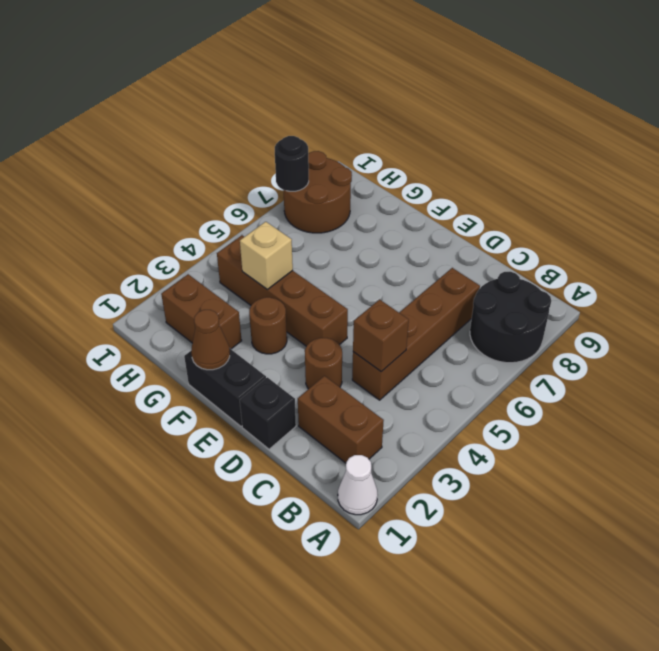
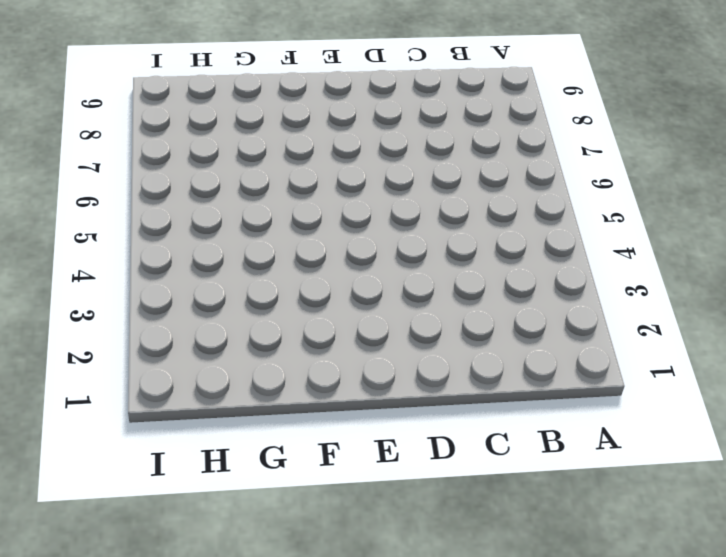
none -> white 1x1 cone [338,455,378,515]
none -> black 2x2 round brick [470,272,551,363]
none -> brown 1x2 brick [298,376,384,463]

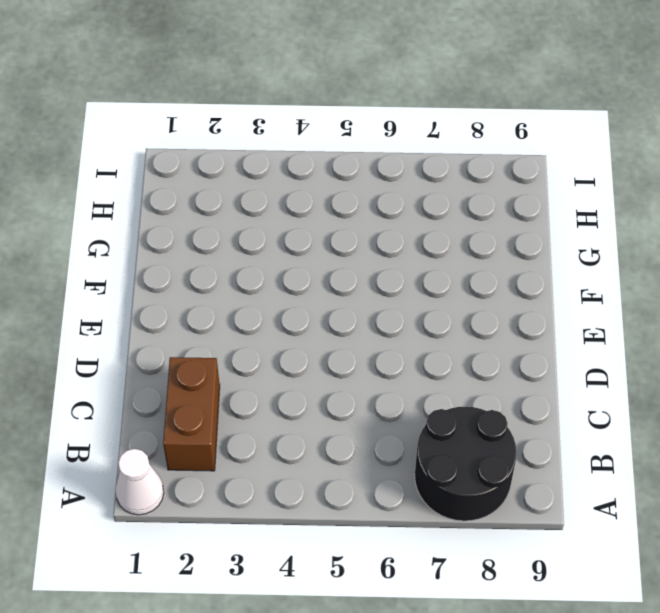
none -> brown 1x4 brick [352,268,480,400]
none -> black 1x1 brick [240,377,296,449]
none -> brown 1x1 round brick [305,338,342,389]

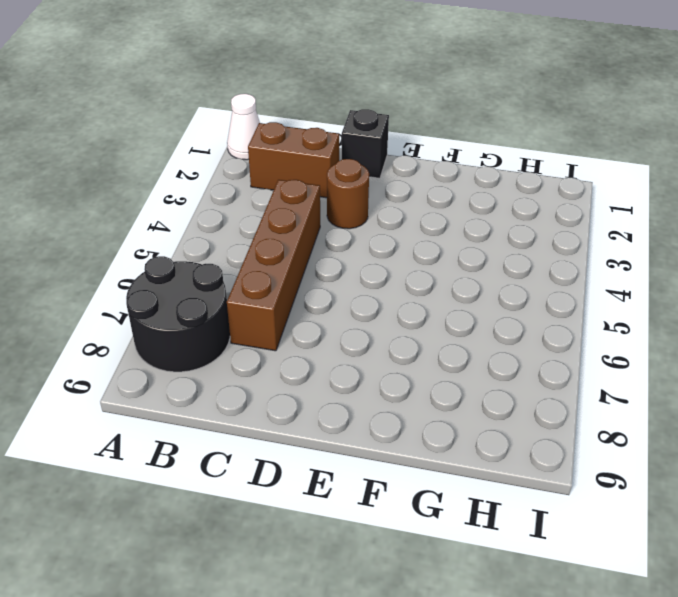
none -> black 1x2 brick [184,348,266,426]
none -> brown 1x4 brick [217,235,348,346]
none -> brown 1x1 round brick [249,297,287,354]

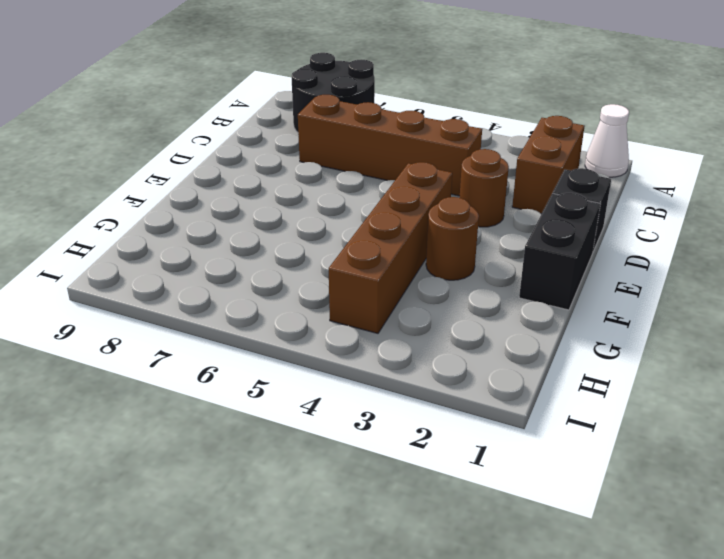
none -> brown 1x2 brick [161,274,242,349]
none -> brown 2x2 round brick [284,151,352,233]
none -> brown 1x1 brick [353,299,409,372]

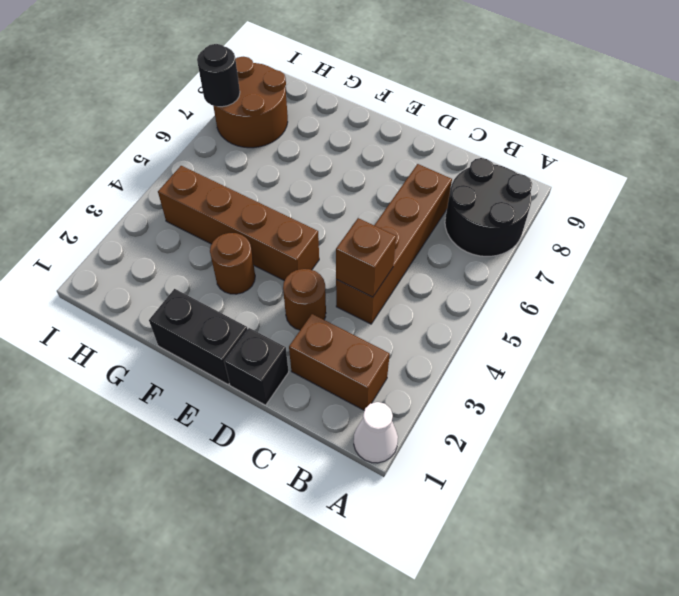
none -> brown 1x2 brick [161,274,242,349]
none -> brown 1x1 cone [191,310,230,370]
none -> tan 1x1 brick [240,222,293,289]

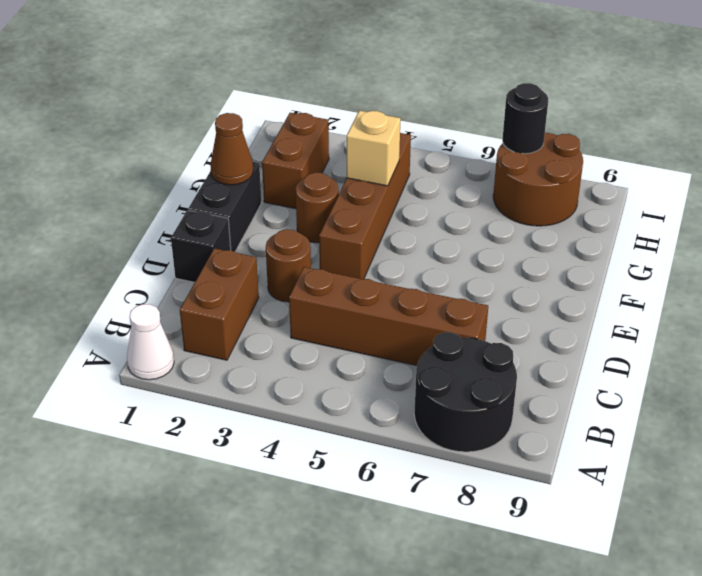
none -> brown 1x1 brick [353,299,409,372]

